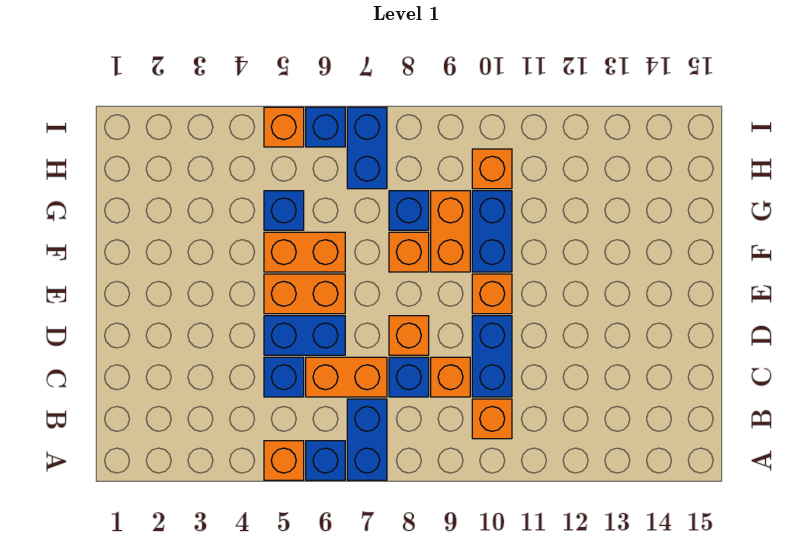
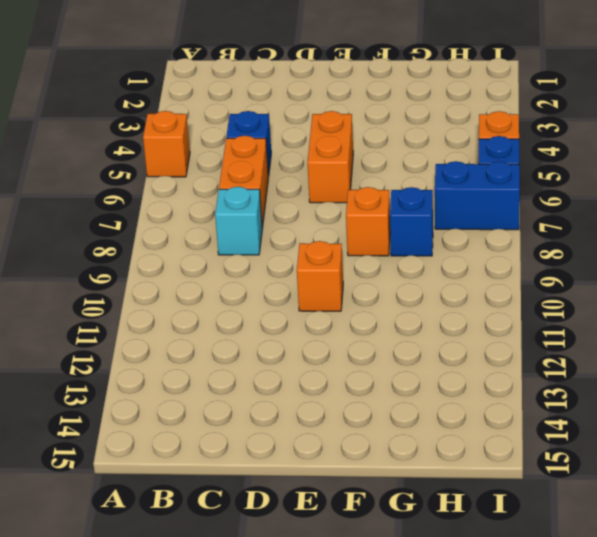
cyan 1x1 brick [215,187,262,255] -> blue 1x1 brick [389,357,429,397]
none -> blue 1x1 brick [306,441,345,480]
none -> blue 1x2 brick [347,399,387,480]
none -> orange 1x1 brick [472,399,512,439]

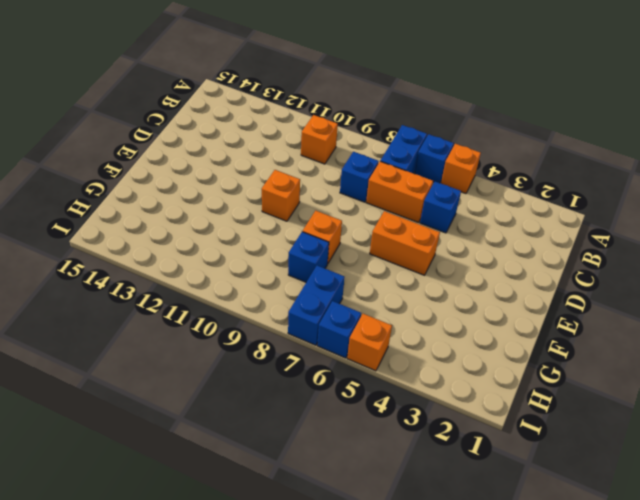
none -> orange 1x1 brick [431,357,470,397]
none -> blue 1x2 brick [472,316,512,397]
none -> blue 1x2 brick [264,316,345,355]

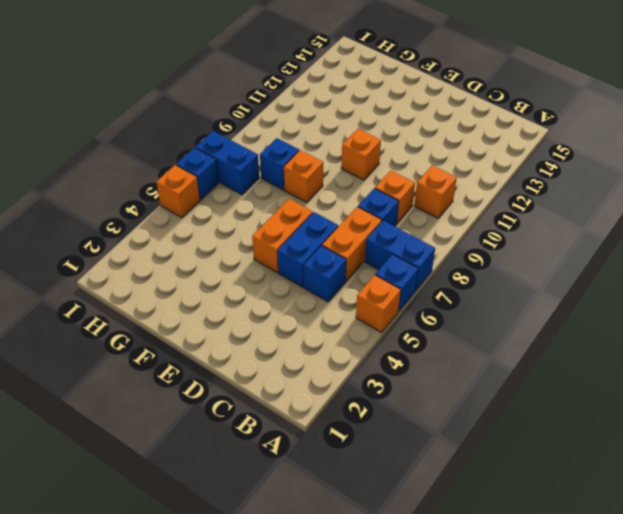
none -> blue 1x2 brick [472,316,512,397]
none -> orange 1x1 brick [389,316,429,355]
none -> orange 1x2 brick [264,232,345,272]

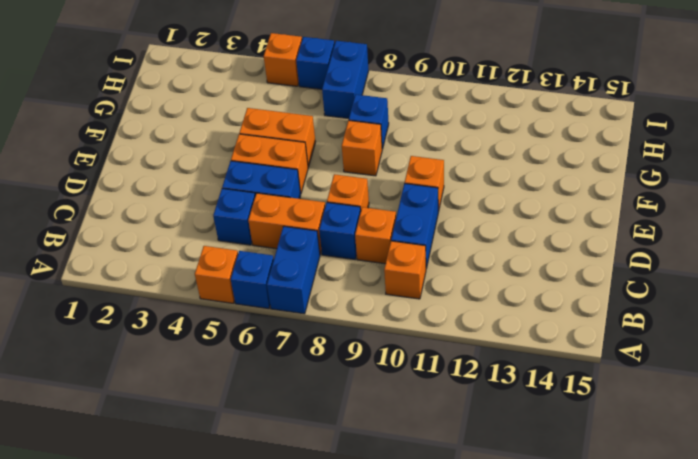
none -> orange 1x2 brick [431,191,470,272]
none -> blue 1x2 brick [472,191,512,272]
none -> blue 1x1 brick [264,191,304,230]

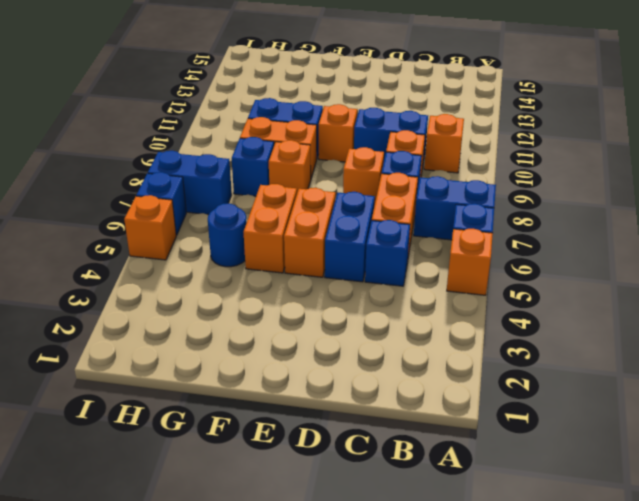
blue 1x1 round brick [208,203,247,267] -> blue 1x1 brick [264,191,304,230]
none -> orange 1x1 brick [472,149,512,189]

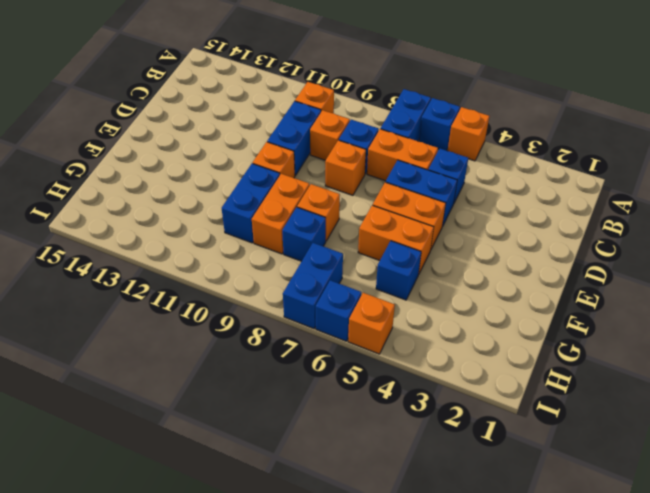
none -> orange 1x1 brick [472,149,512,189]

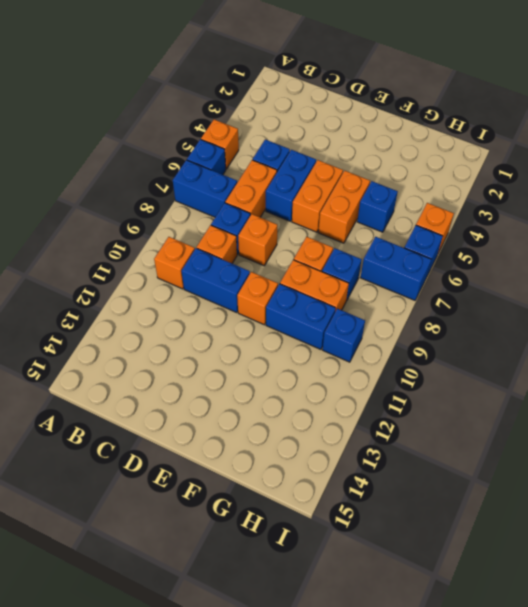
blue 1x1 brick [322,309,365,362] -> orange 1x1 brick [472,149,512,189]

